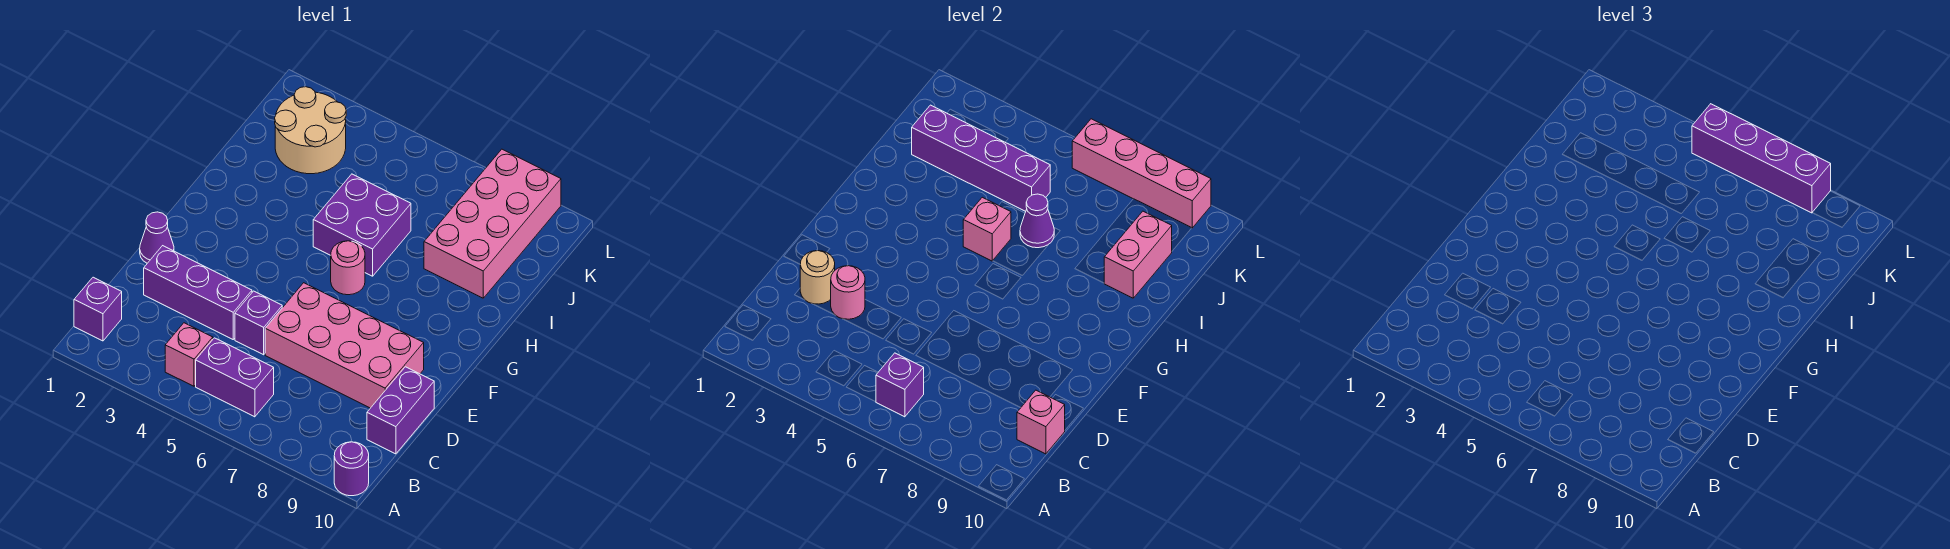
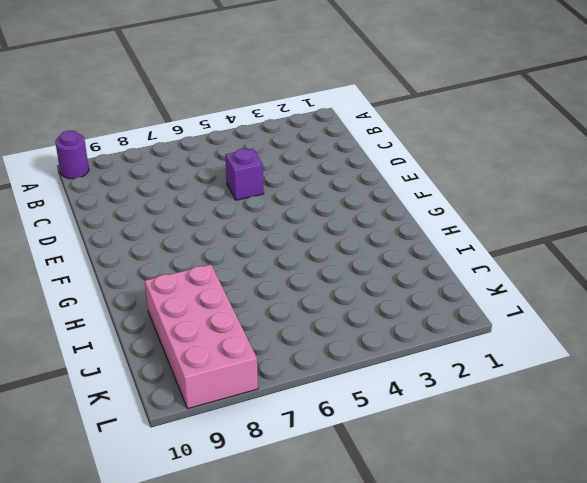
none -> purple 1x1 brick [74,277,122,341]
none -> pink 1x1 brick [165,323,213,386]
none -> purple 1x2 brick [196,338,274,417]

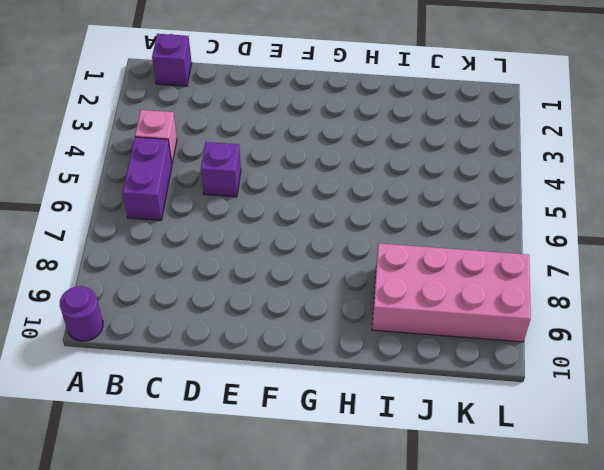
none -> purple 1x2 brick [367,367,434,454]
none -> purple 1x3 brick [144,246,252,339]
none -> pink 2x4 brick [265,283,424,408]

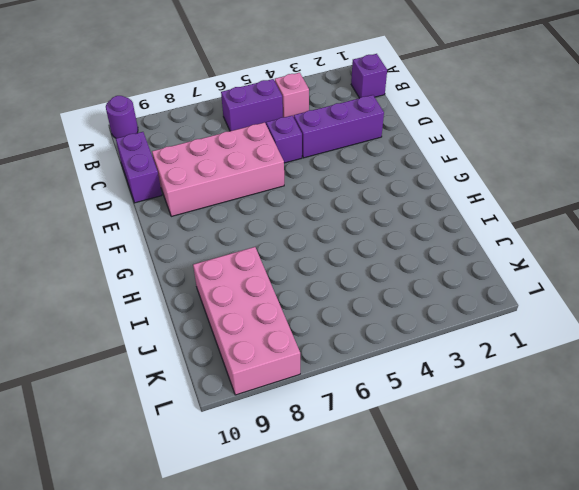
none -> purple 1x1 cone [140,212,174,263]
none -> pink 1x1 round brick [331,241,365,295]
none -> purple 2x2 brick [313,174,411,276]

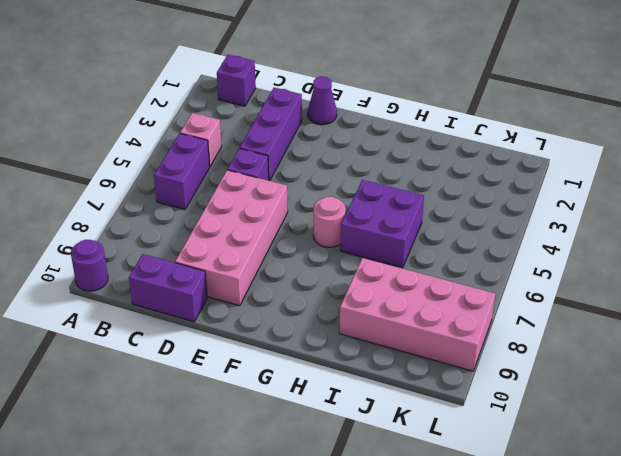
none -> tan 2x2 round brick [275,87,346,174]
none -> purple 1x1 brick [876,353,924,417]
none -> pink 1x1 brick [1017,390,1065,454]

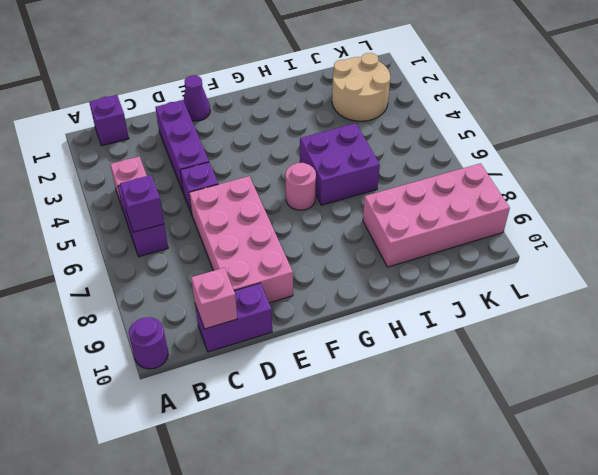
none -> tan 1x1 round brick [800,251,835,304]
none -> pink 1x1 round brick [831,266,865,319]
none -> pink 1x1 brick [963,197,1011,261]

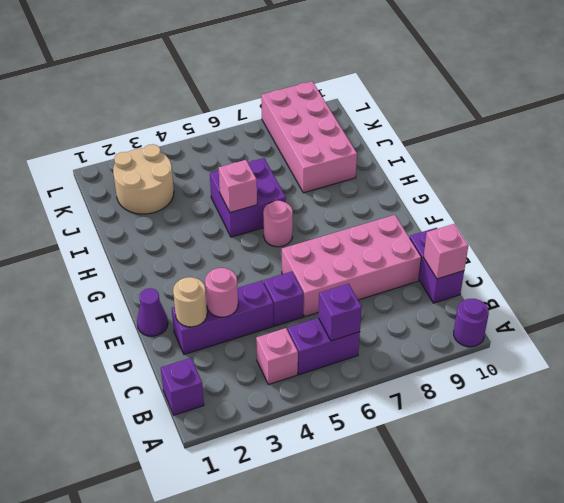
none -> purple 1x1 cone [1020,194,1054,248]
none -> pink 1x2 brick [1104,211,1172,298]
none -> purple 1x4 brick [912,105,1050,211]

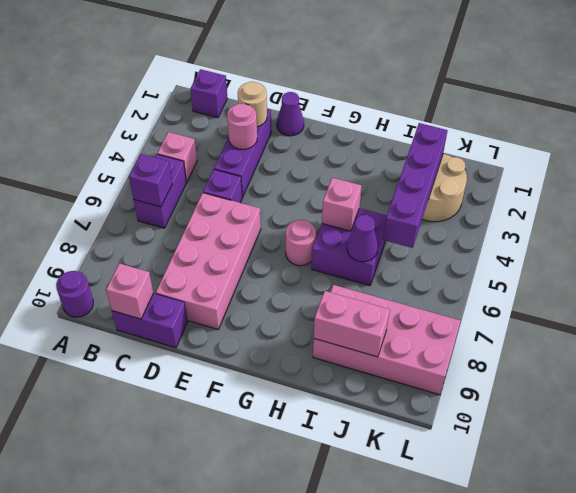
none -> pink 1x4 brick [1072,119,1211,228]
none -> purple 1x4 brick [1692,104,1831,213]

